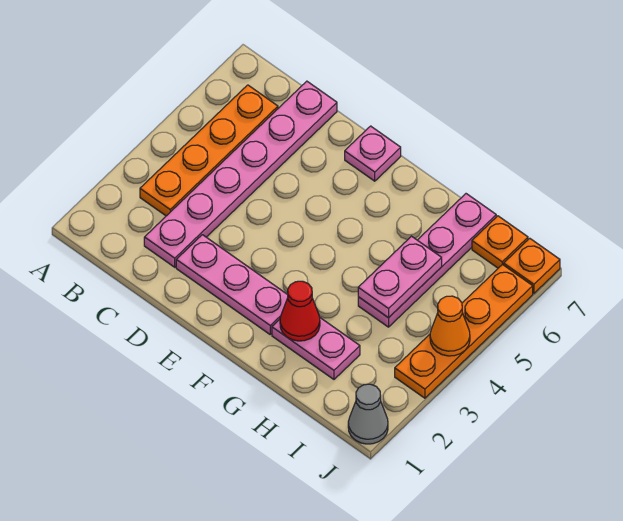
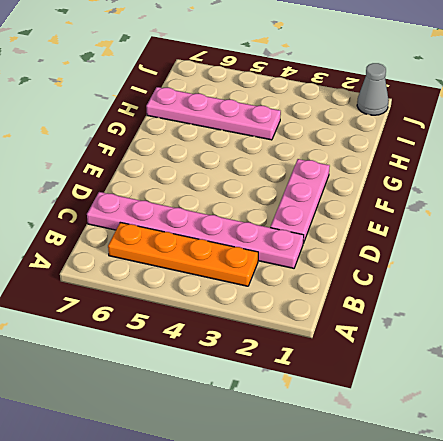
none -> pink 1x1 plate [345,126,401,181]
none -> pink 1x2 plate [272,318,360,379]
none -> orange 1x1 plate [472,216,528,268]

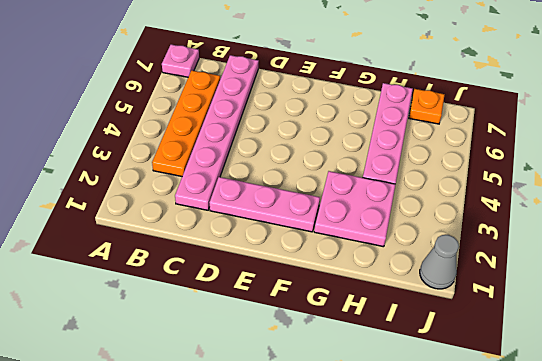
pink 1x1 plate [162,45,199,77] -> pink 1x1 plate moved to [345,126,401,181]
pink 2x2 plate [314,171,396,247] -> pink 1x2 plate [272,318,360,379]
none -> orange 1x4 plate [395,264,533,398]
none -> orange 1x1 plate [504,238,560,293]
none -> red 1x1 cone [280,281,320,341]

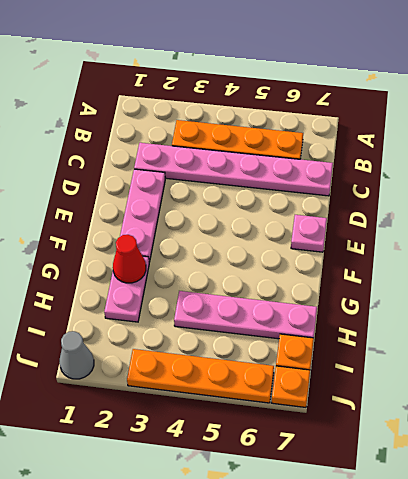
none -> pink 1x2 plate [358,236,442,318]
none -> orange 1x1 cone [430,296,470,356]

